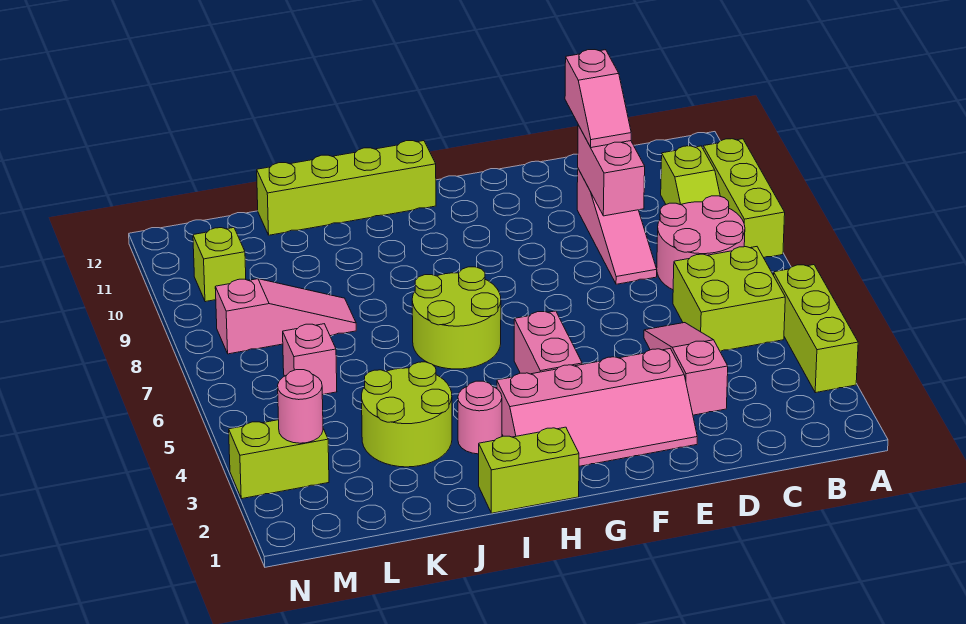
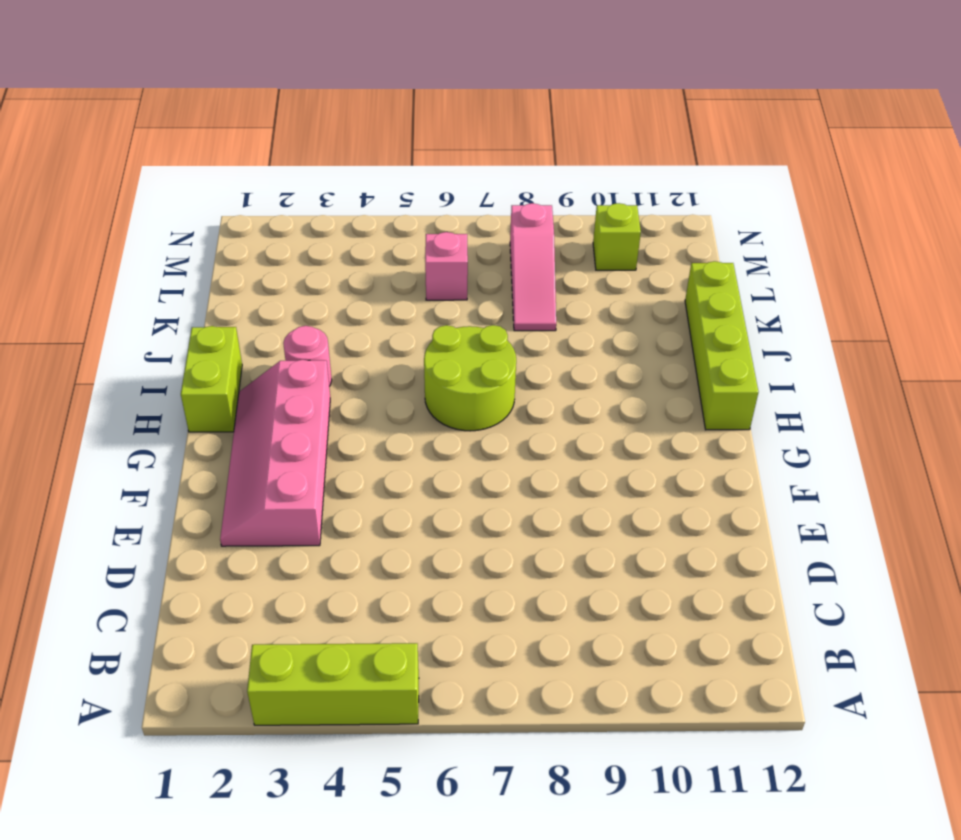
none -> lime 1x3 brick [703,139,785,258]
none -> lime 2x2 brick [673,247,785,351]
none -> pink 2x2 round brick [657,196,745,290]

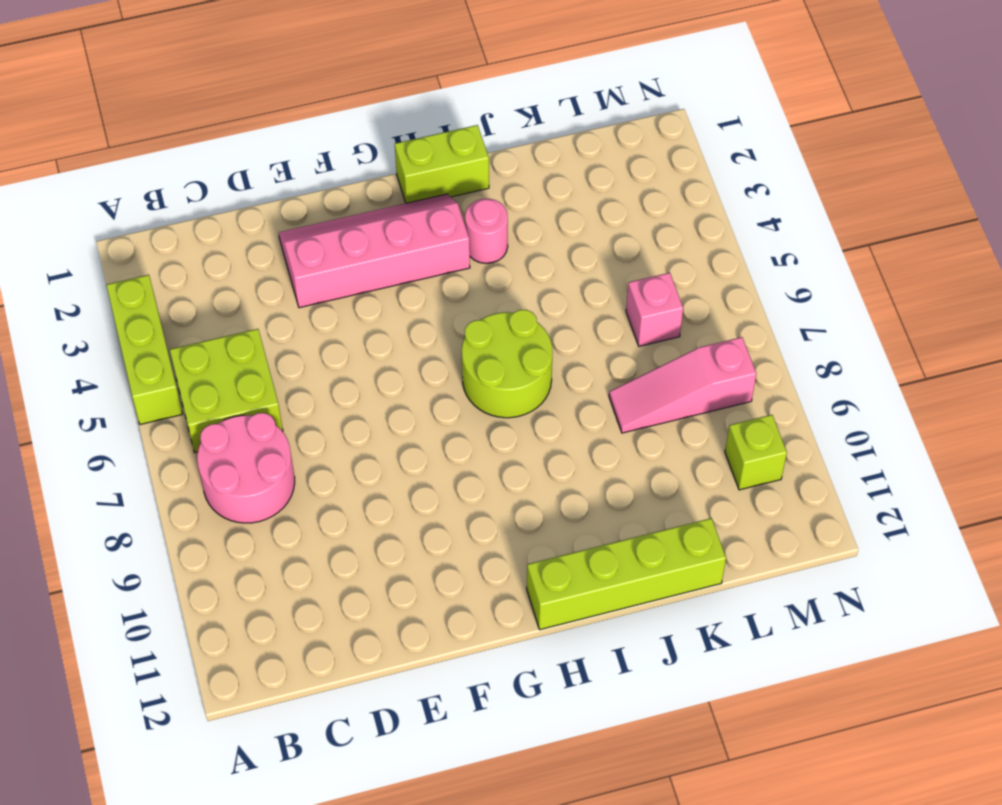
none -> lime 1x3 brick [703,139,785,258]
none -> lime 1x2 slope [661,146,720,205]
none -> pink 1x3 slope [644,323,728,415]

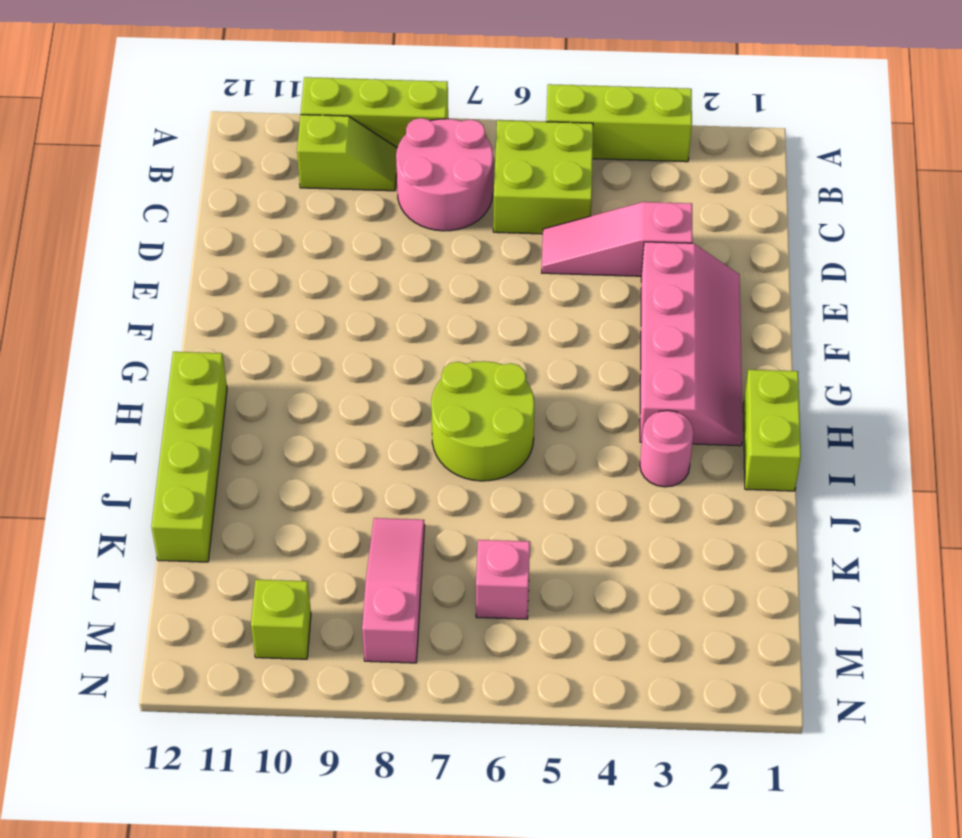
none -> pink 1x3 slope [577,169,657,284]
none -> pink 1x2 brick [514,311,582,374]
none -> lime 2x2 round brick [362,362,452,467]

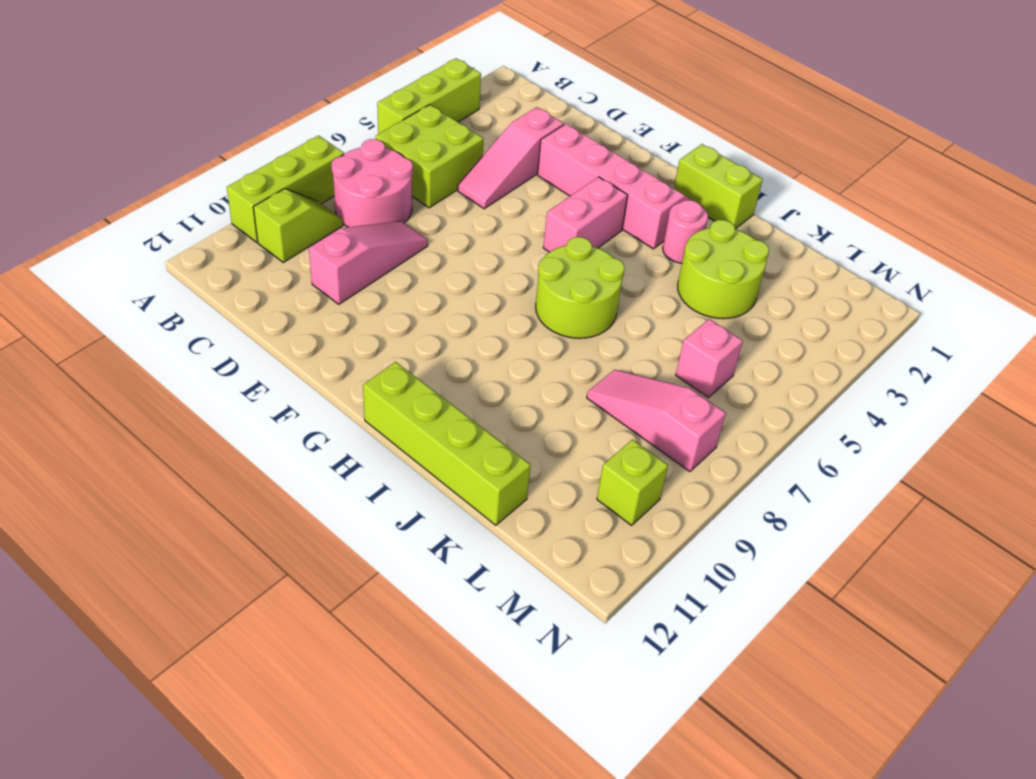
none -> lime 1x2 brick [229,420,329,499]
none -> pink 1x2 brick [578,125,645,216]
none -> pink 1x1 round brick [278,370,323,443]

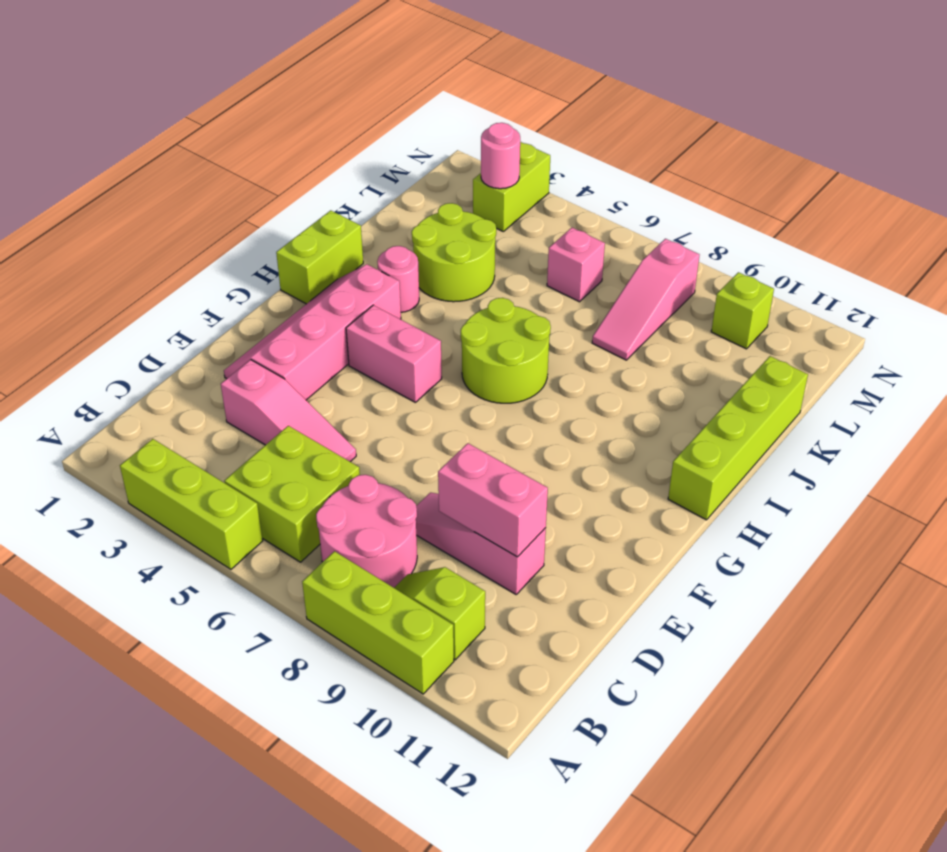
none -> pink 1x2 slope [565,50,631,148]

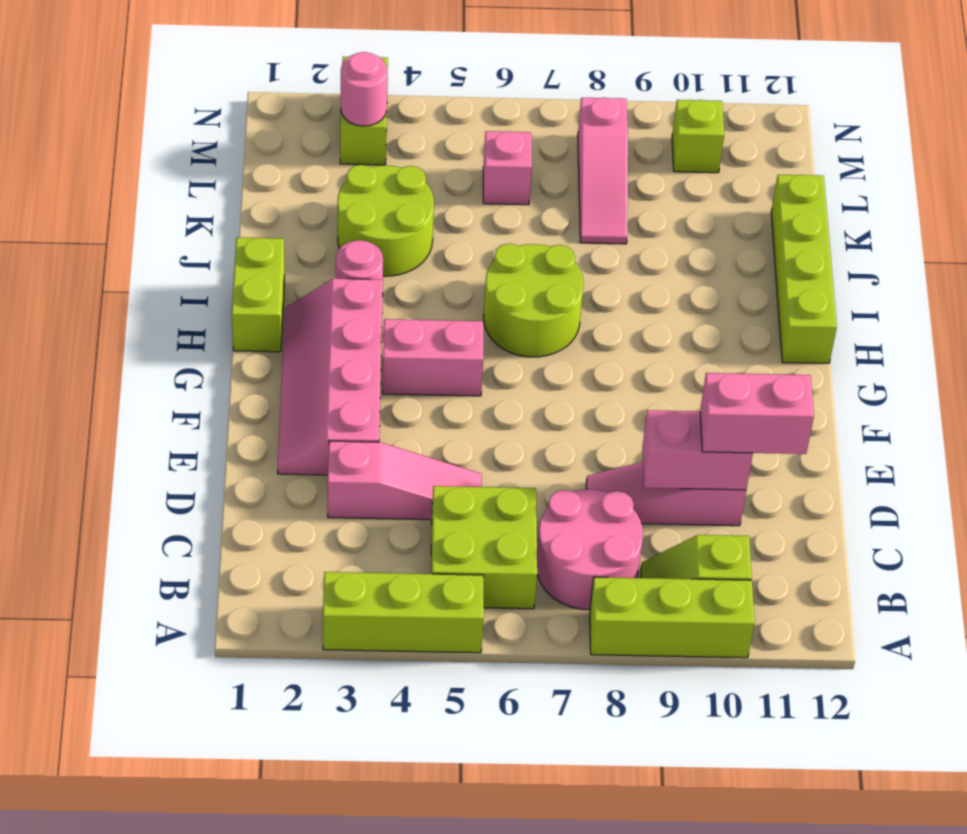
pink 1x2 brick [700,373,814,454] -> pink 1x2 slope [565,50,631,148]

